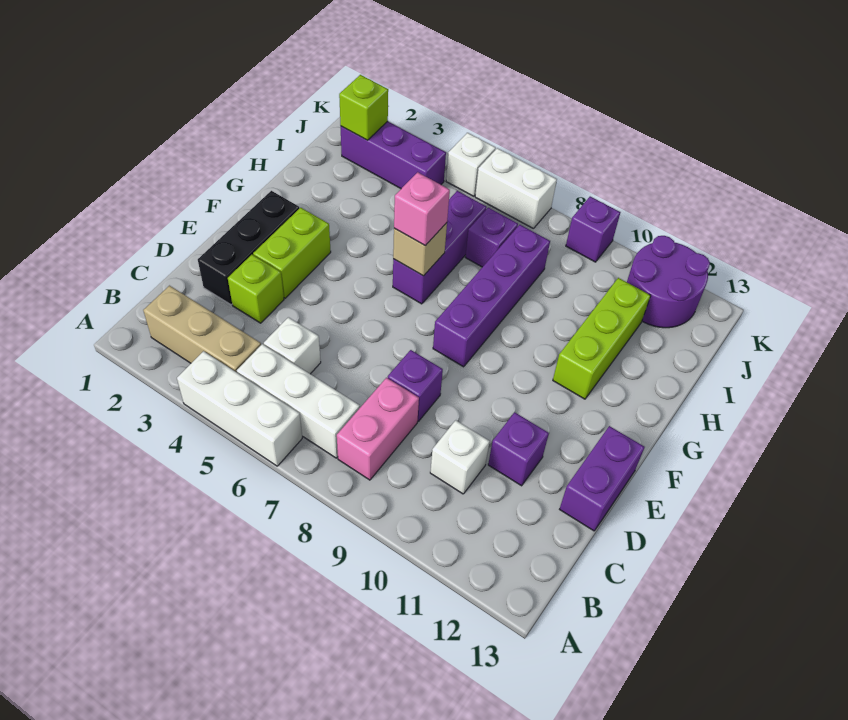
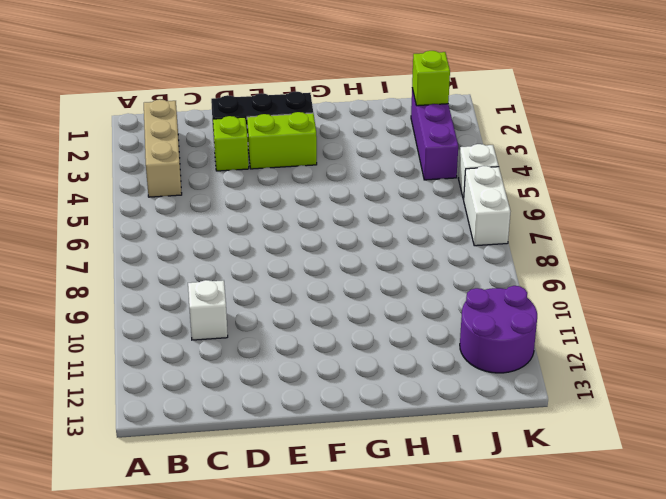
none -> white 1x3 brick [177,351,302,466]
none -> white 1x3 brick [237,344,360,458]
none -> pink 1x2 brick [337,378,419,480]

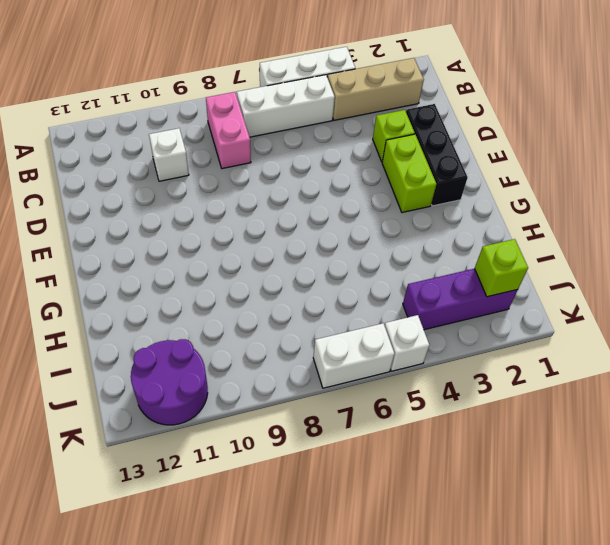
none -> white 1x1 brick [264,317,321,374]
none -> purple 1x1 brick [388,350,443,421]
none -> purple 1x1 brick [488,412,549,486]

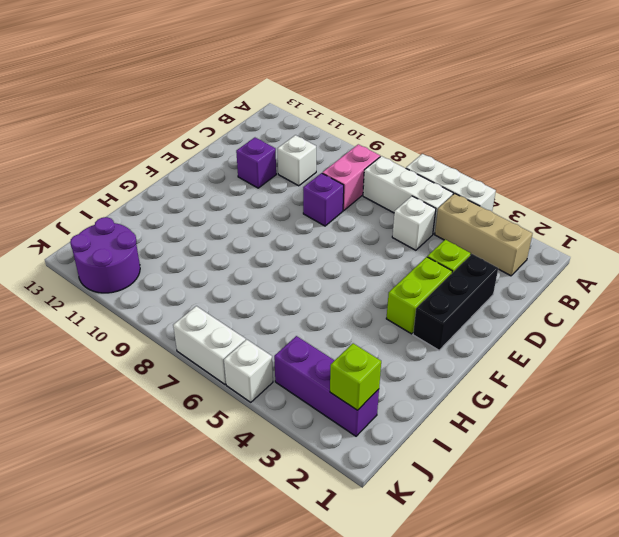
none -> purple 1x2 brick [560,426,644,531]
none -> purple 1x4 brick [433,225,550,367]
none -> purple 1x3 brick [393,191,487,304]

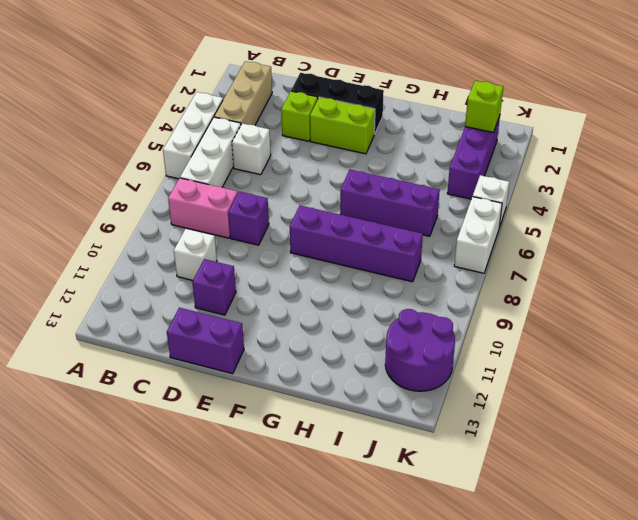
none -> lime 1x3 brick [553,278,651,399]
none -> purple 1x1 brick [465,208,518,267]
none -> purple 1x1 brick [566,197,620,262]

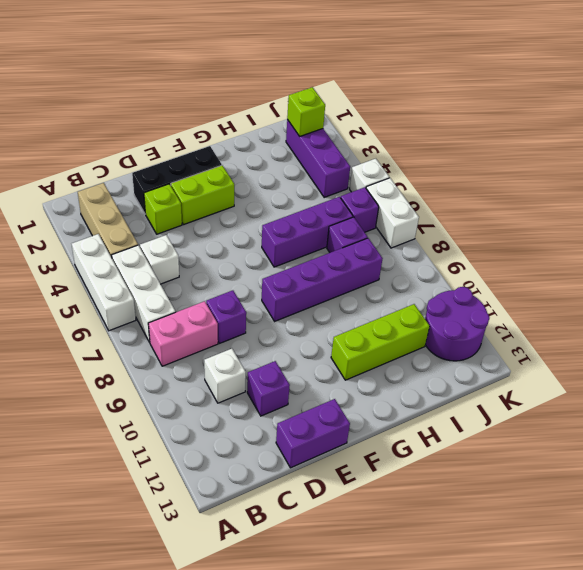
purple 1x1 brick [341,187,379,232] -> purple 1x1 brick moved to [566,197,620,262]
none -> tan 1x1 brick [393,223,447,276]
none -> pink 1x1 brick [394,172,450,246]

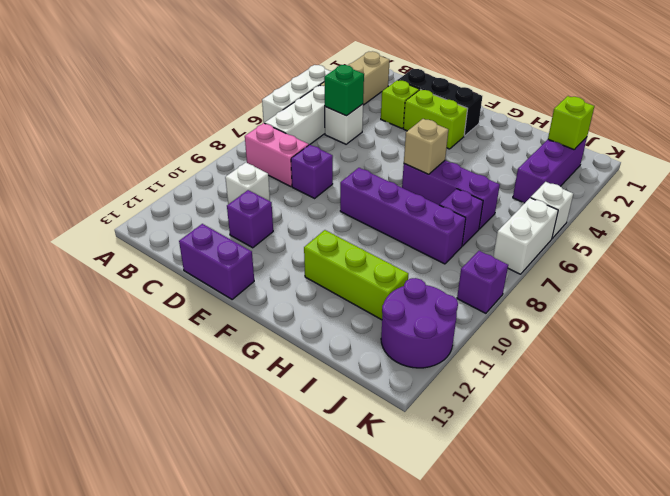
green 1x1 brick [324,65,364,116] -> none
none -> pink 1x1 brick [394,172,450,246]

